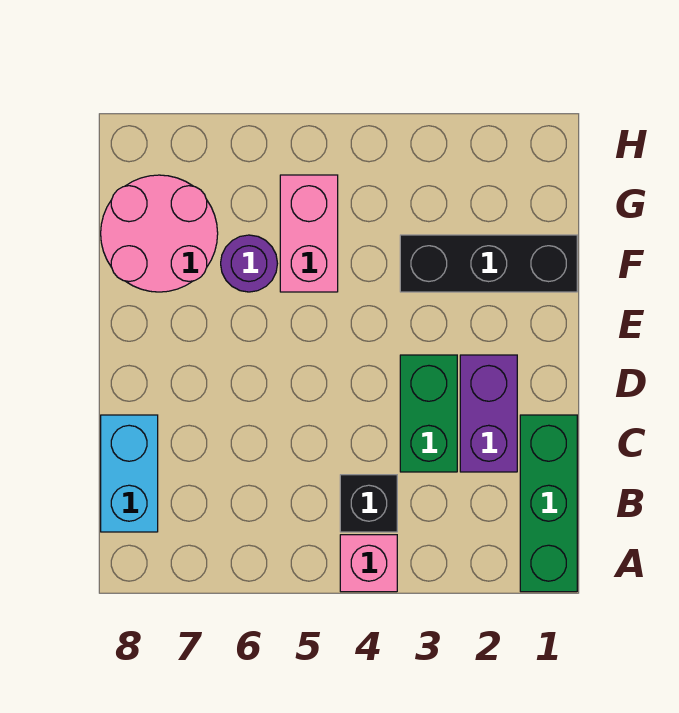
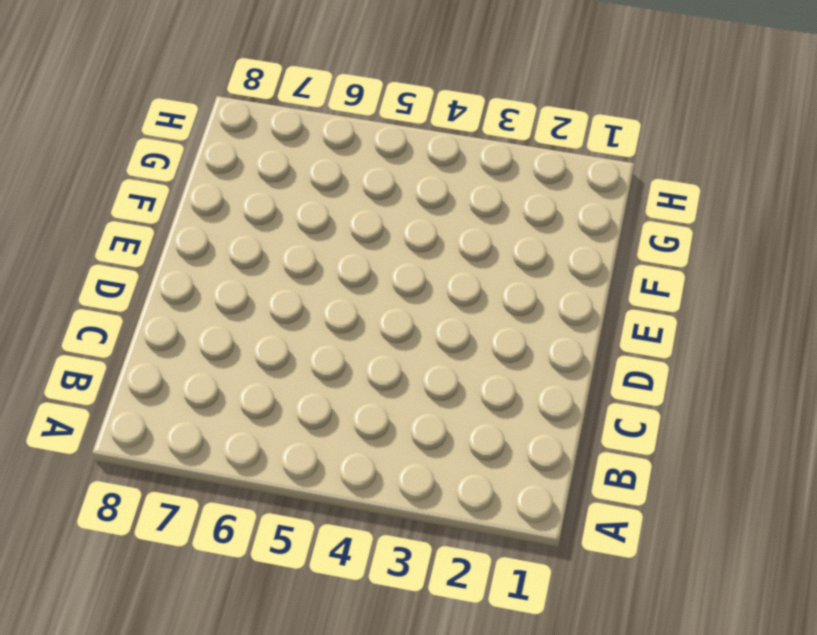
none -> green 1x3 brick [520,415,577,592]
none -> pink 1x1 brick [340,535,397,592]

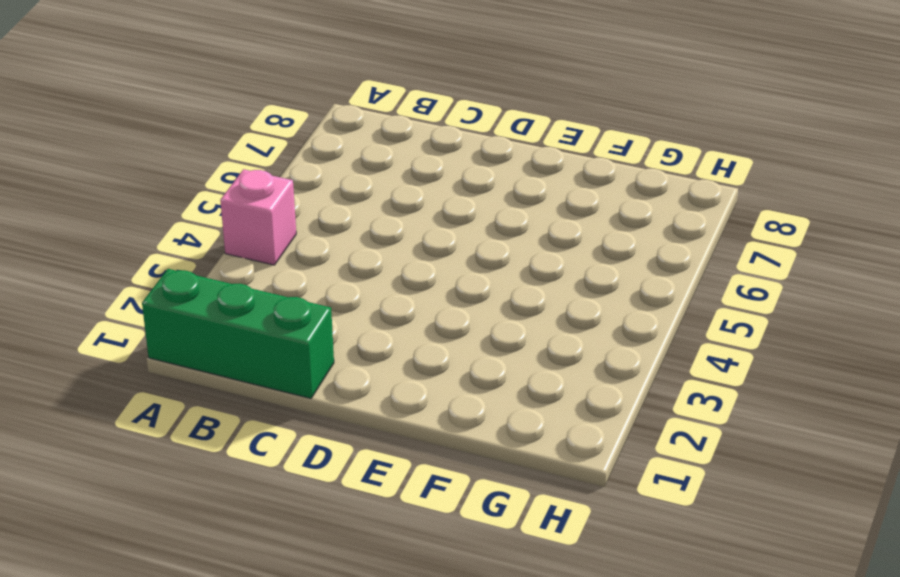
none -> black 1x1 brick [340,475,397,532]
none -> cyan 1x2 brick [101,415,158,532]

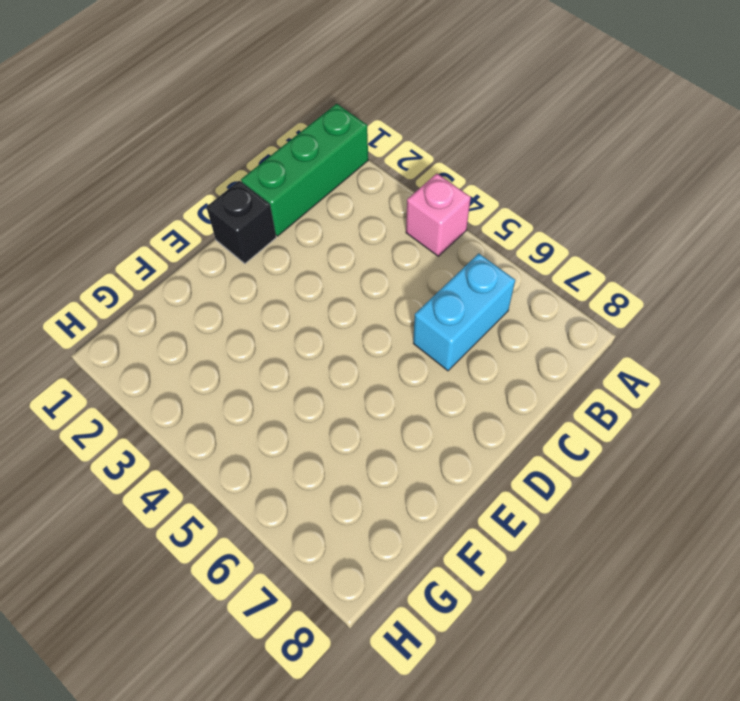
cyan 1x2 brick [413,253,515,371] -> cyan 1x2 brick moved to [101,415,158,532]
black 1x1 brick [206,181,276,263] -> black 1x1 brick moved to [340,475,397,532]
none -> purple 1x2 brick [460,355,517,472]
none -> green 1x2 brick [400,355,457,472]

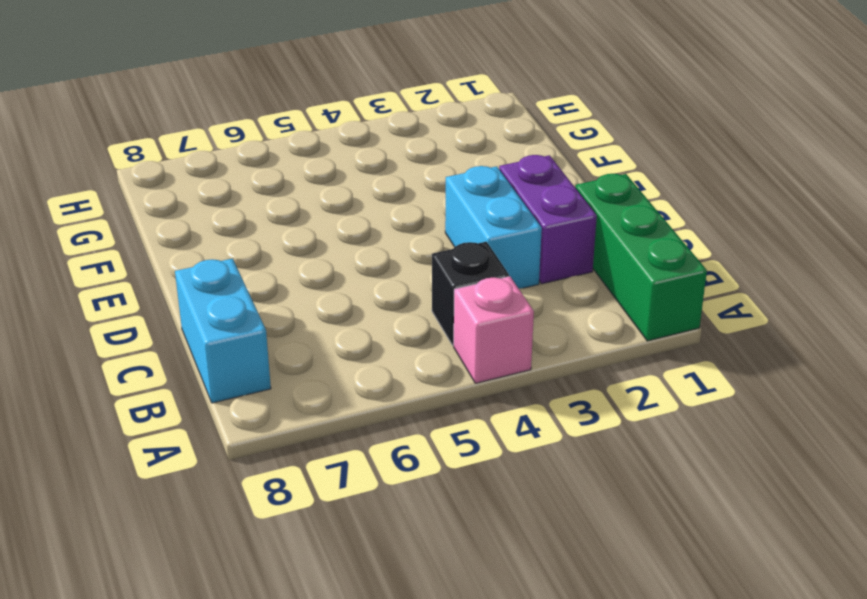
cyan 1x2 brick [445,166,542,289] -> green 1x2 brick [400,355,457,472]
none -> black 1x3 brick [400,235,577,292]
none -> pink 1x2 brick [280,175,338,292]

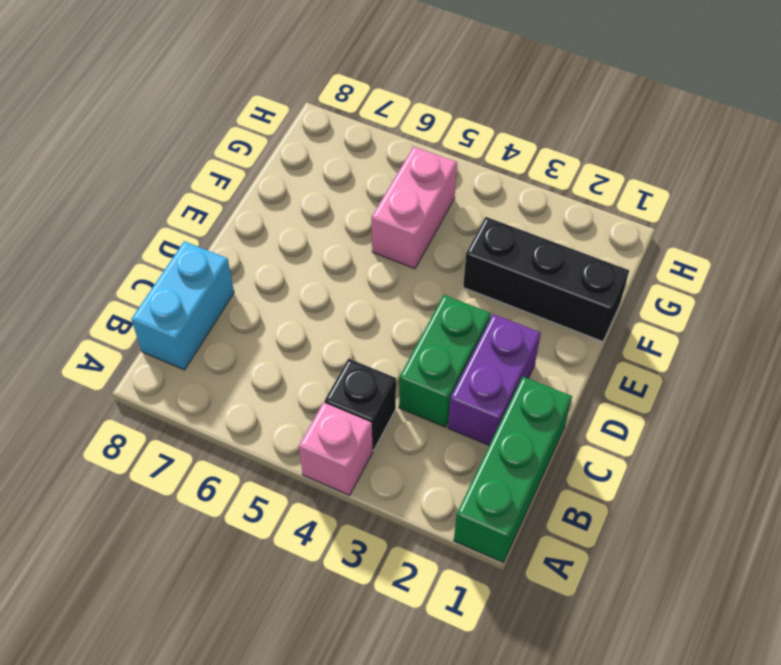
none -> purple 1x1 round brick [221,235,278,292]
none -> pink 2x2 round brick [101,175,218,292]

